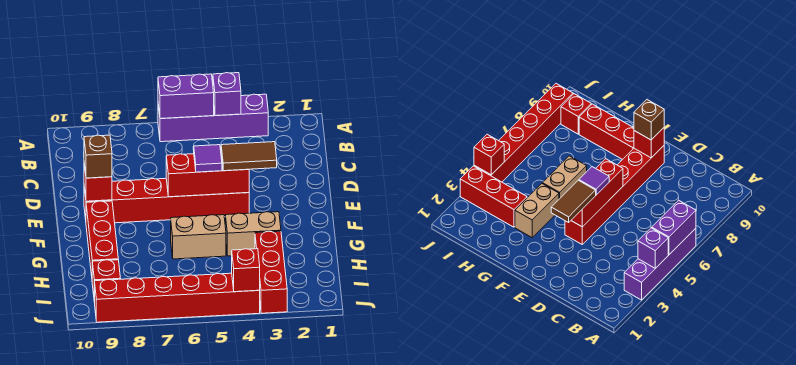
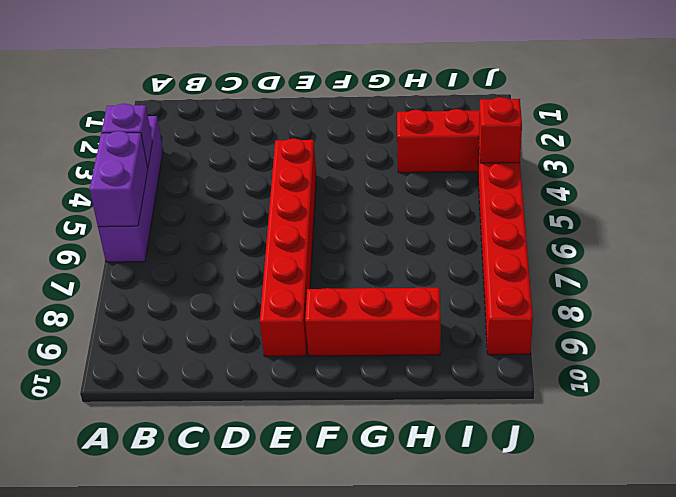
none -> tan 1x2 brick [225,212,281,256]
none -> tan 1x2 brick [171,215,226,259]
none -> red 1x1 brick [92,260,121,302]

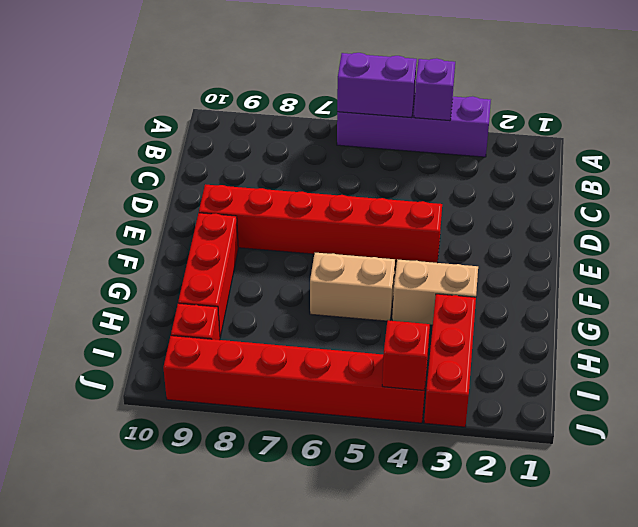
none -> red 1x3 brick [166,154,249,197]
none -> red 1x1 brick [84,164,112,201]
none -> brown 1x2 tile [221,142,277,171]

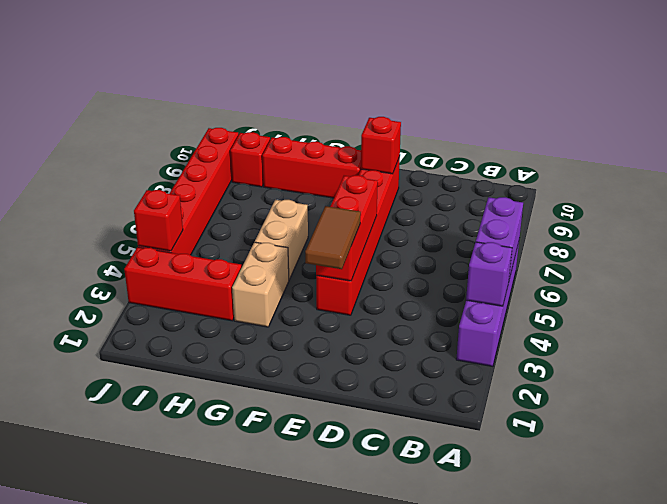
none -> purple 1x1 tile [194,145,222,172]
none -> brown 1x1 brick [84,135,112,178]

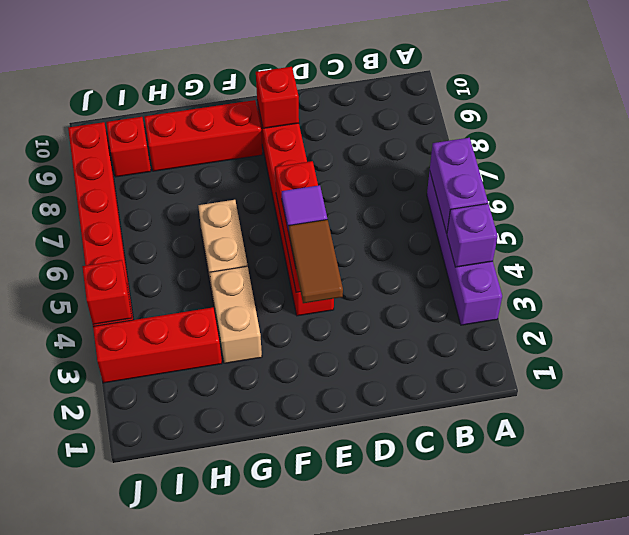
none -> brown 1x1 brick [84,135,112,178]

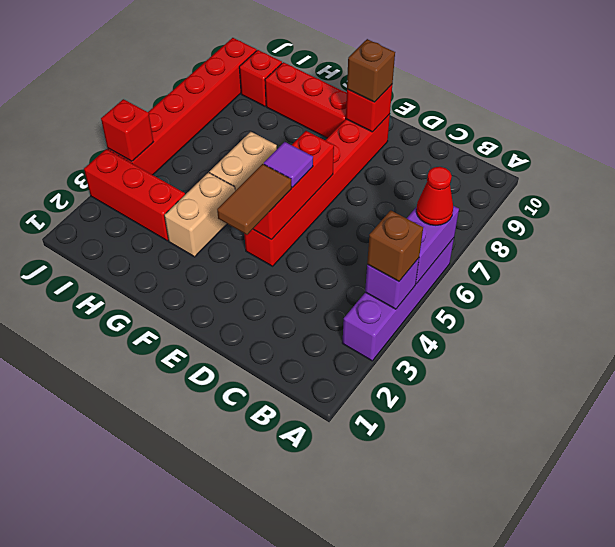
brown 1x1 brick [367,210,423,281] -> none
red 1x1 cone [416,167,453,225] -> none

